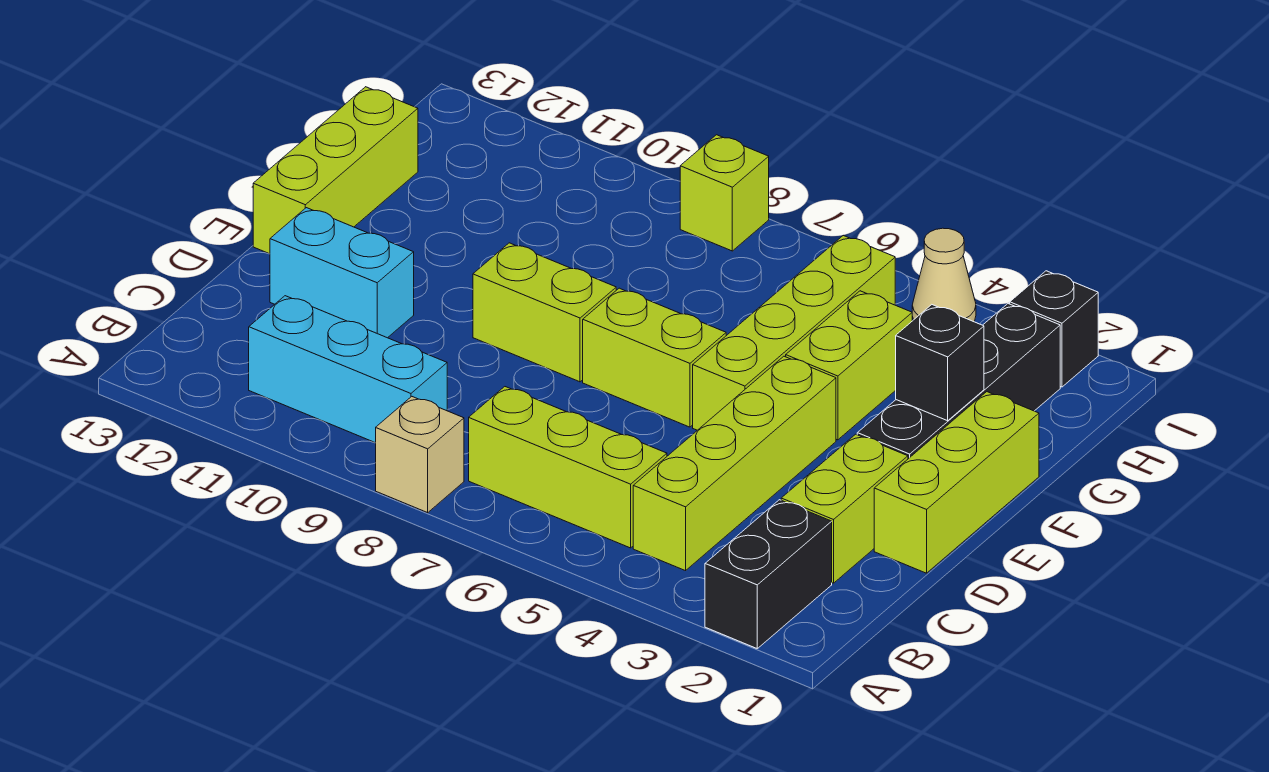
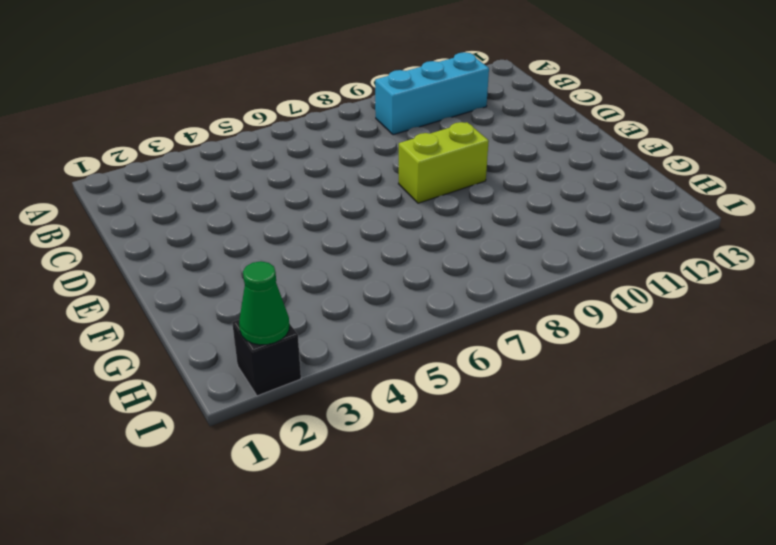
green 1x1 cone [239,261,289,345] -> none
none -> black 1x2 brick [705,500,832,648]
none -> tan 1x1 brick [376,397,464,513]
none -> lime 1x4 brick [633,356,836,571]

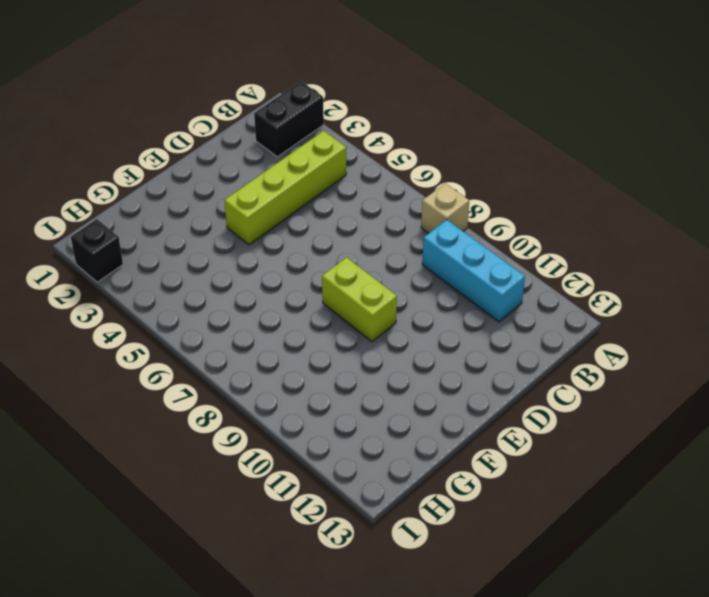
none -> lime 1x3 brick [469,387,667,548]
none -> lime 1x2 brick [781,434,908,583]
none -> lime 1x3 brick [874,392,1039,573]

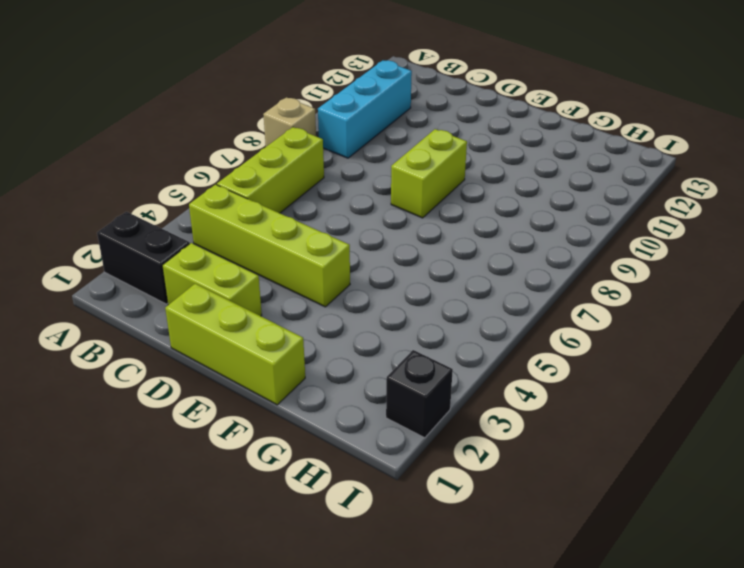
none -> cyan 1x2 brick [270,208,414,338]
none -> black 1x4 brick [857,304,1060,459]
none -> lime 1x4 brick [693,236,895,430]

